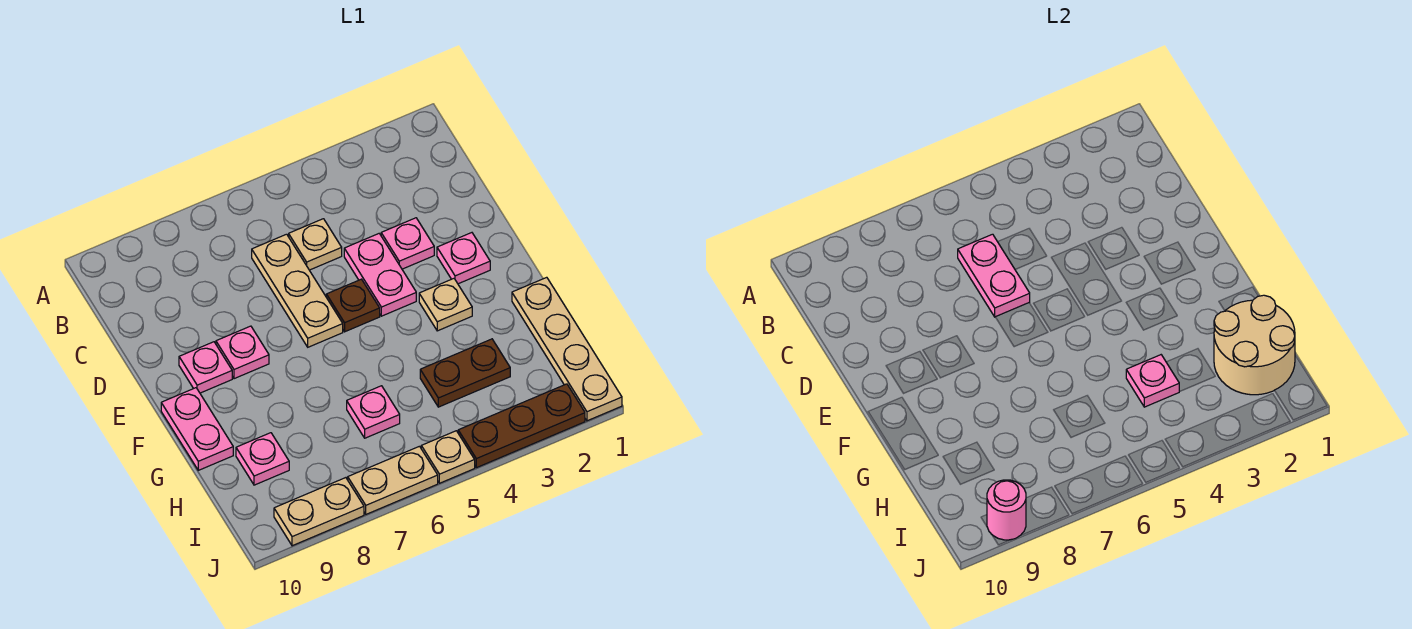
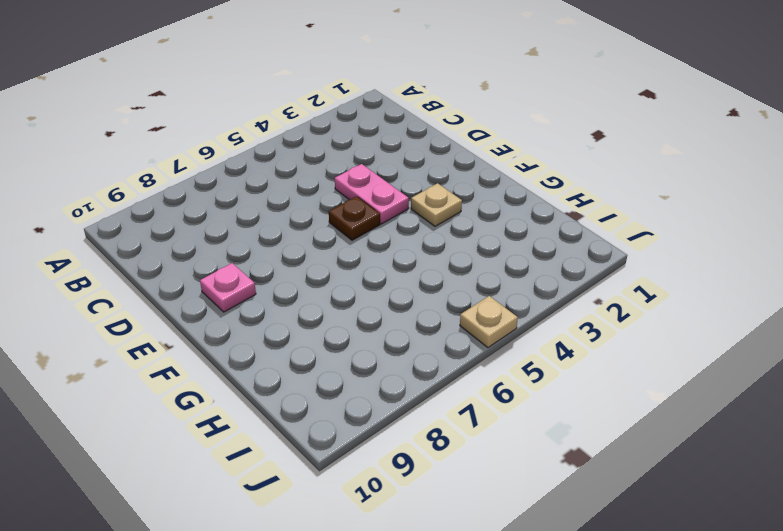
none -> tan 1x1 plate [289,219,342,270]
none -> tan 1x3 plate [252,234,343,347]
none -> pink 1x1 plate [381,218,434,269]

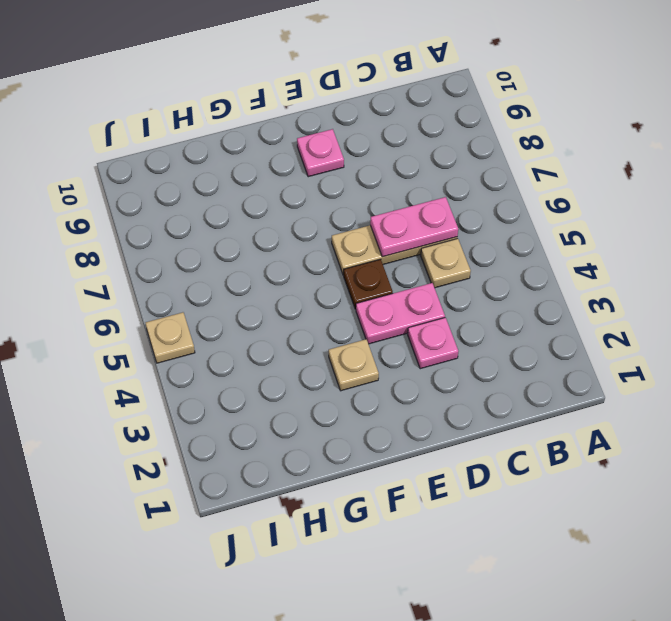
none -> pink 1x1 plate [437,233,490,284]
none -> pink 1x1 plate [216,326,269,379]
none -> pink 1x2 plate [161,388,233,470]

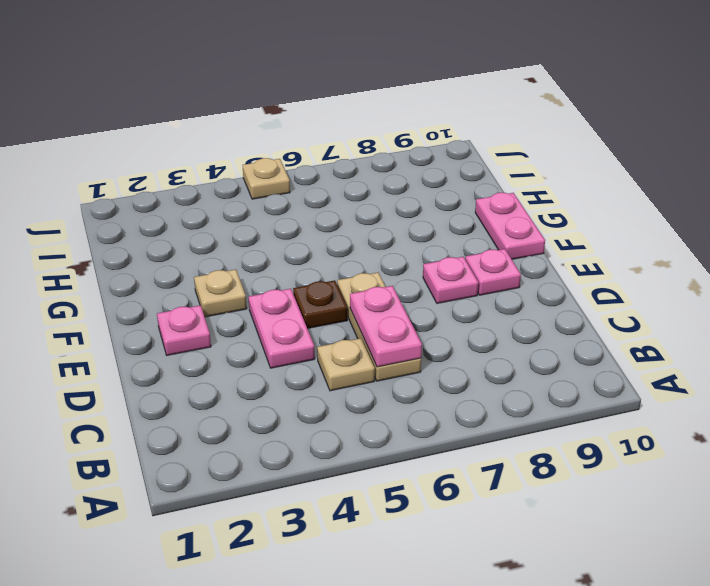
none -> pink 1x1 plate [381,218,434,269]
none -> tan 1x4 plate [512,277,622,421]
none -> brown 1x2 plate [420,339,510,407]

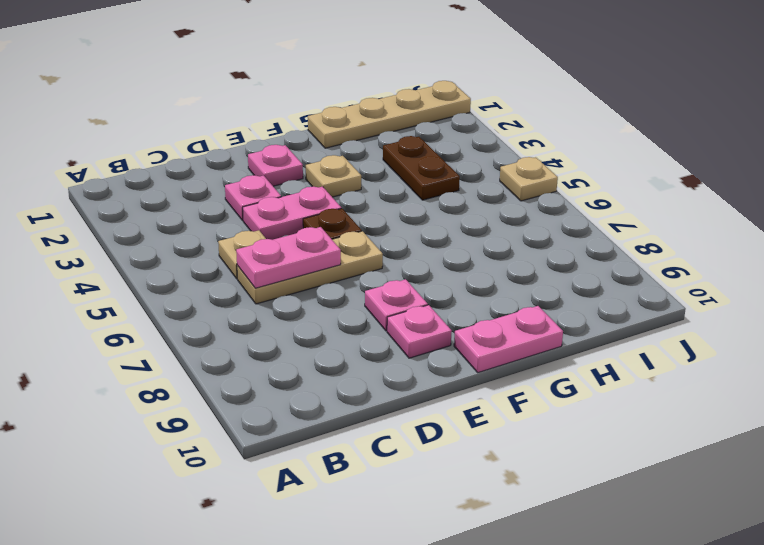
none -> pink 1x1 plate [347,386,400,438]
none -> pink 1x1 plate [236,433,289,485]
none -> brown 1x3 plate [458,384,585,468]

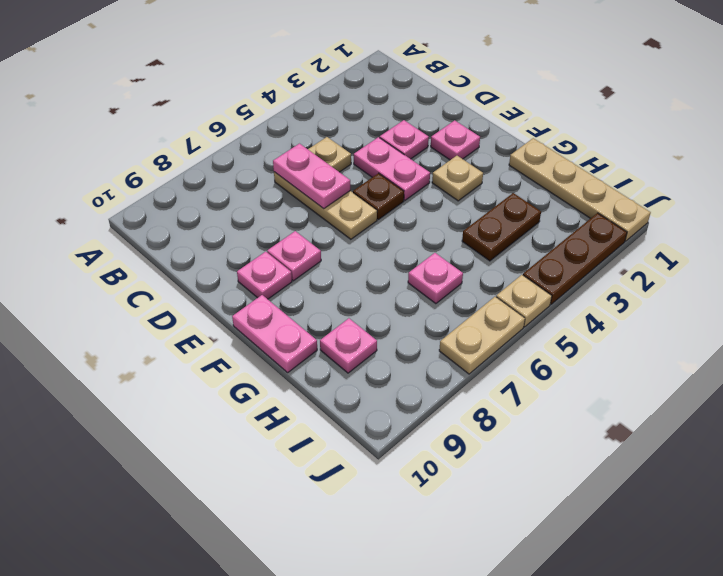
none -> tan 1x2 plate [274,478,364,546]
none -> tan 2x2 round brick [1214,295,1295,395]
none -> pink 1x1 plate [1126,355,1179,407]

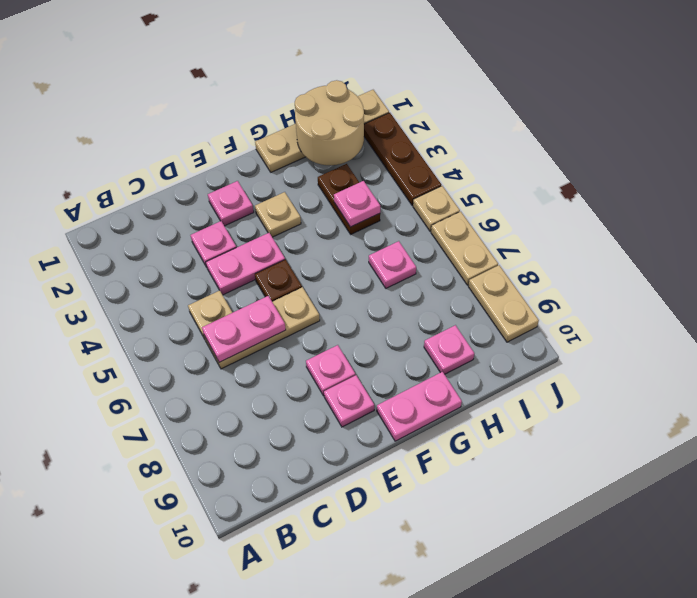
none -> pink 1x1 round brick [987,480,1026,540]

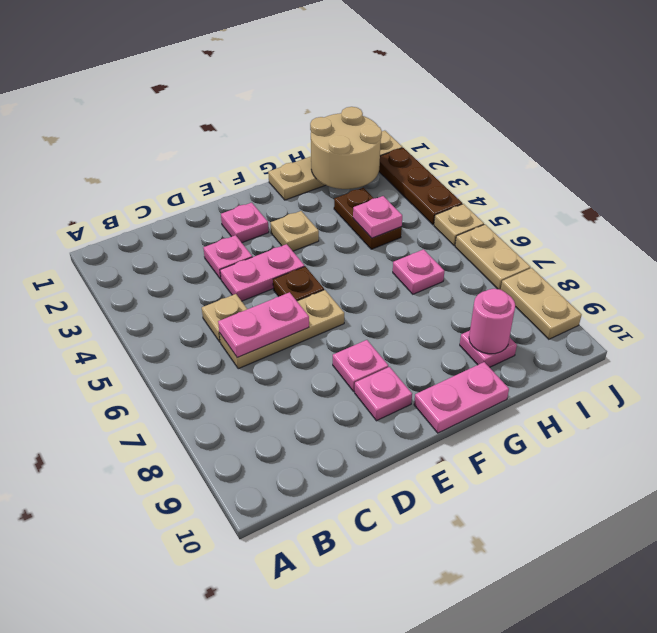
pink 1x1 round brick [469,289,515,354] -> pink 1x1 round brick moved to [987,480,1026,540]

